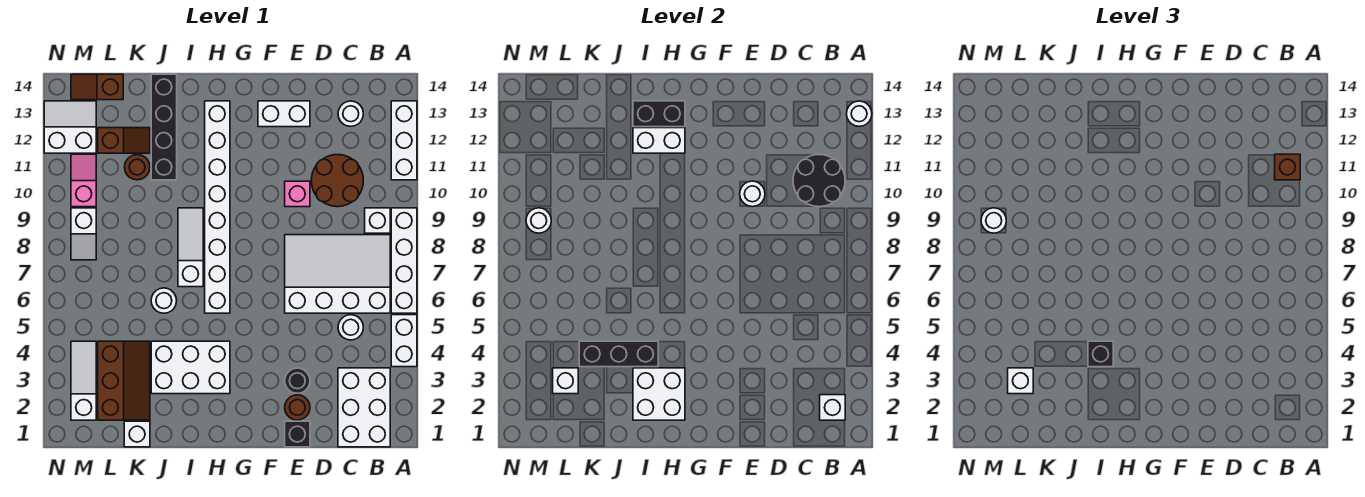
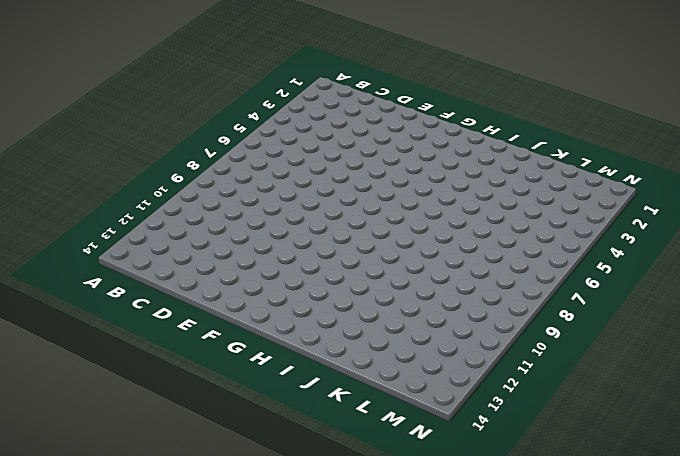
none -> white 1x2 brick [391,315,417,367]
none -> white 1x4 brick [391,208,417,313]
none -> white 1x3 brick [391,101,417,180]
none -> white 2x3 brick [338,368,390,447]

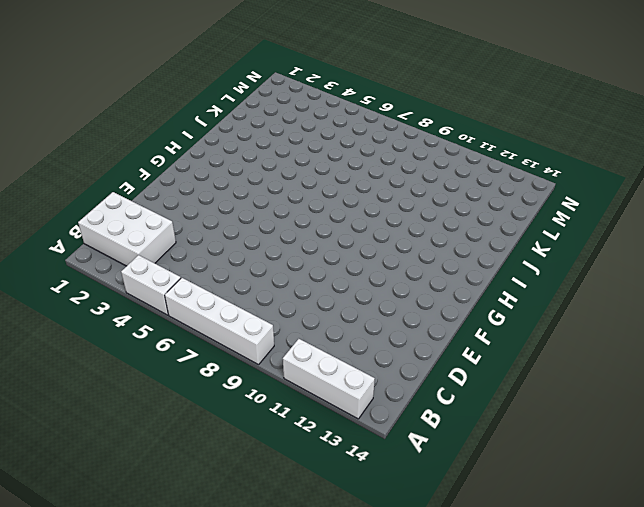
none -> white 3x4 slope [285,235,390,313]
none -> white 1x1 brick [365,208,390,233]
none -> white 1x1 round brick [338,315,363,340]
none -> brown 2x2 round brick [311,155,363,207]

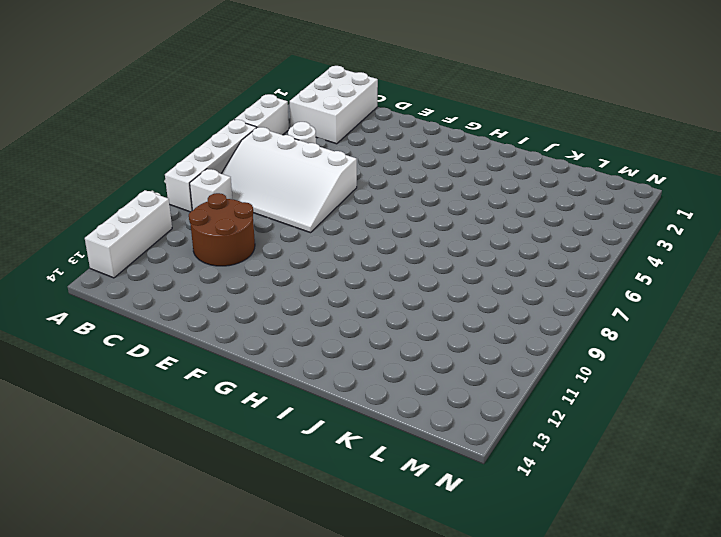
none -> white 1x1 round brick [338,101,363,126]
none -> black 1x1 brick [285,421,310,447]
none -> brown 1x1 round brick [285,395,310,420]
none -> black 1x1 round brick [285,368,310,393]

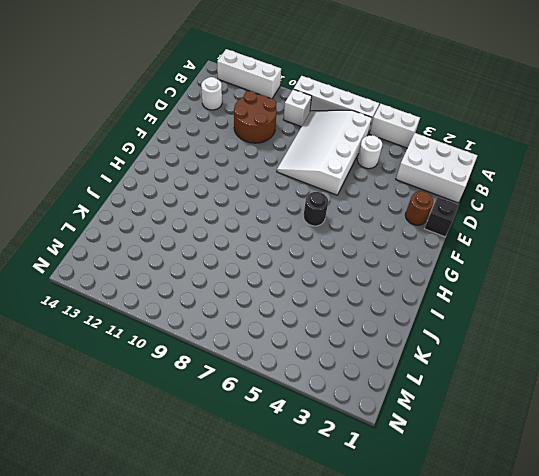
black 1x1 round brick [303,192,328,226] -> black 1x1 round brick moved to [285,368,310,393]
none -> pink 1x1 brick [285,181,310,207]
none -> white 1x2 brick [258,101,310,127]
none -> white 2x3 brick [151,341,230,394]
none -> white 1x8 brick [205,101,230,313]

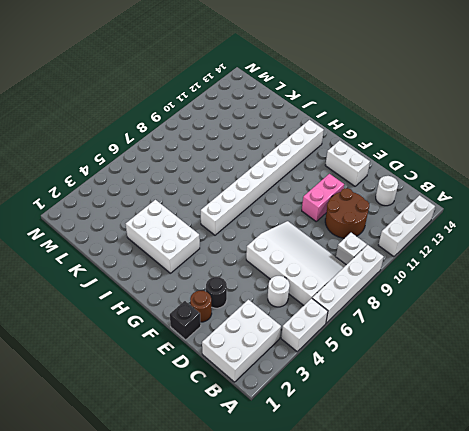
pink 1x2 brick [302,174,344,221] -> pink 1x1 brick [285,181,310,207]
none -> white 1x3 slope [178,208,203,287]
none -> white 1x1 round brick [151,288,177,313]
none -> black 1x4 brick [151,74,177,180]
none -> white 1x1 brick [124,421,150,447]

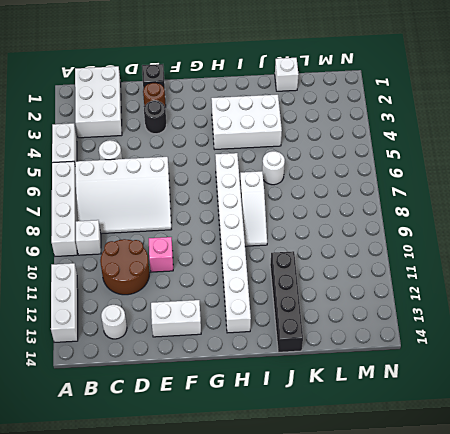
none -> brown 2x3 slope [98,341,150,420]
none -> brown 1x1 round brick [125,155,150,180]
none -> brown 1x2 slope [98,128,150,153]
none -> brown 1x2 slope [71,74,123,100]

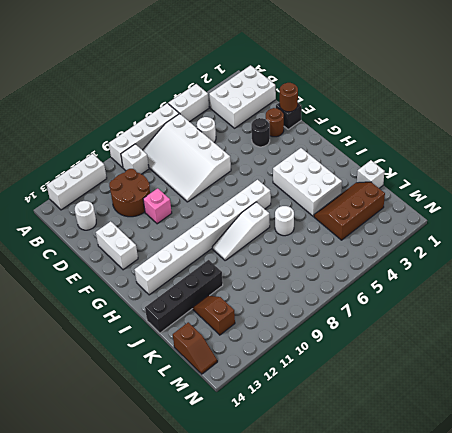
brown 1x1 round brick [280,83,298,112] -> brown 1x1 round brick moved to [125,155,150,180]
none -> white 1x3 slope [71,341,96,420]
none -> white 1x2 slope [71,208,96,260]
none -> pink 1x2 slope [71,154,96,207]
none -> white 2x2 slope [44,101,96,153]

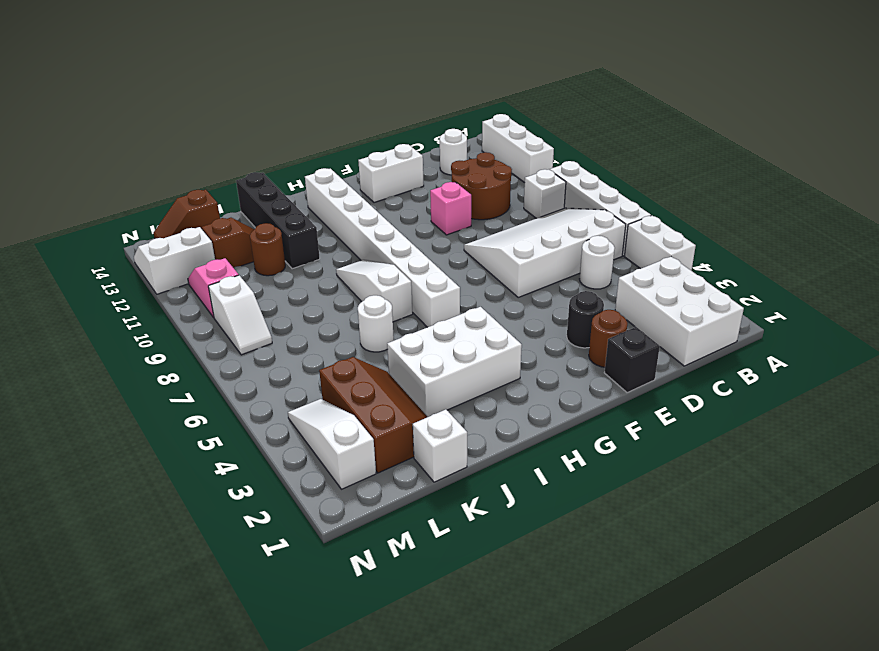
none -> white 1x1 round brick [847,101,872,126]
none -> white 1x1 brick [820,395,845,420]
none -> black 2x2 round brick [793,155,845,207]
none -> white 1x1 round brick [740,181,765,207]

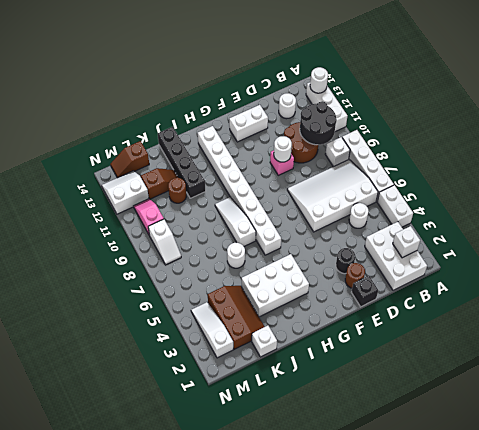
none -> white 2x2 brick [633,368,685,420]
none -> white 1x2 brick [633,128,685,153]
none -> black 1x2 brick [633,101,685,127]
none -> black 1x3 brick [579,341,658,367]

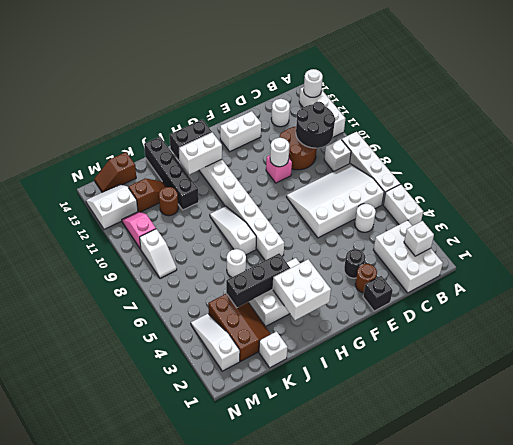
none -> white 1x1 brick [553,368,578,394]
none -> white 1x1 round brick [526,208,551,233]
none -> brown 1x1 brick [1275,154,1300,180]
none -> black 1x1 brick [1088,341,1113,367]

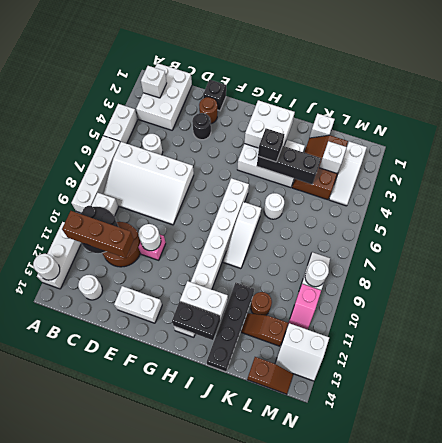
brown 1x3 brick [62,211,134,258] -> brown 1x1 brick [1275,154,1300,180]
none -> white 1x1 brick [1008,368,1033,394]
none -> white 1x1 round brick [981,208,1006,233]

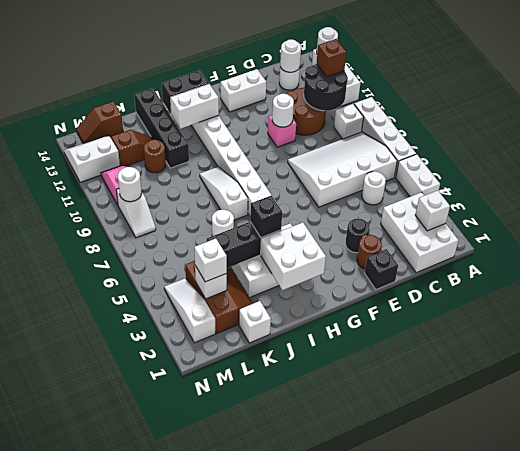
white 1x1 round brick [280,39,301,72] -> white 1x1 round brick moved to [981,208,1006,233]

